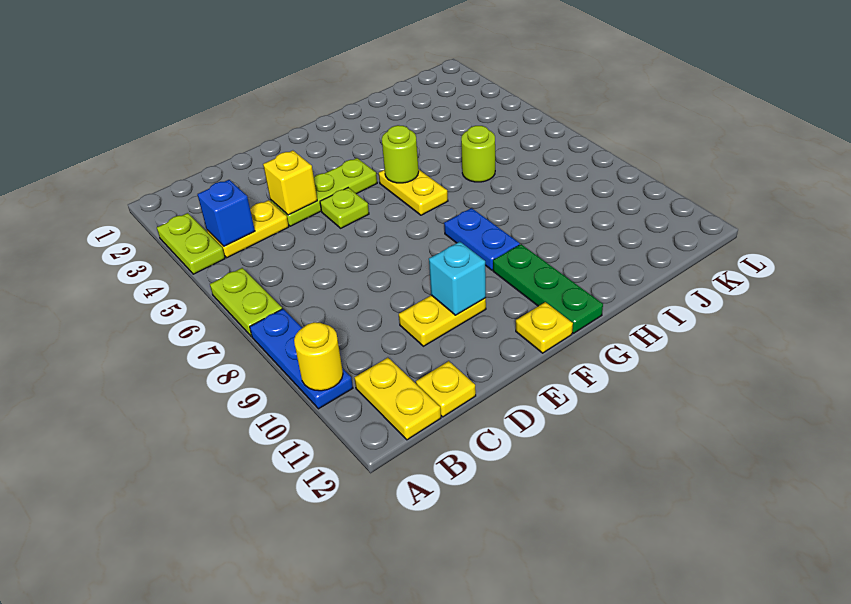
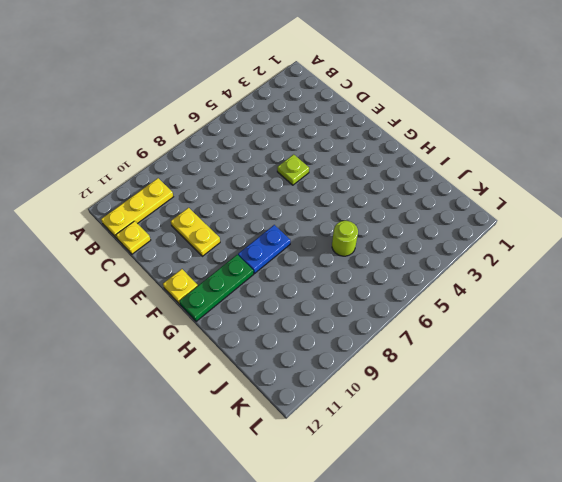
yellow 1x3 plate [101,178,173,238] -> yellow 1x2 plate [354,358,441,440]
none -> lime 1x2 plate [157,213,225,274]
none -> lime 1x2 plate [210,268,282,337]
none -> blue 1x3 plate [250,309,353,409]

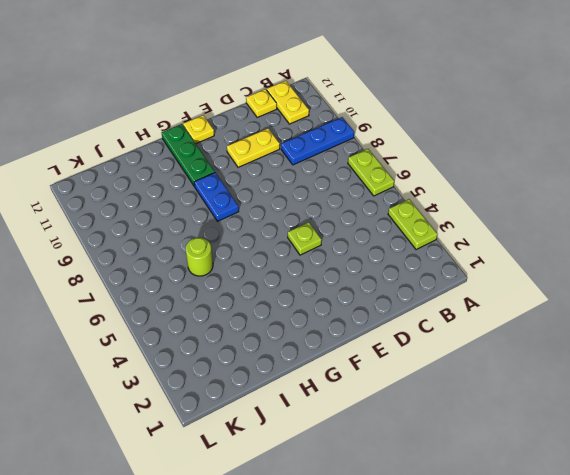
blue 1x3 plate [281,117,354,165] -> blue 1x3 plate turned to [250,309,353,409]
none -> yellow 1x2 plate [207,200,289,258]
none -> lime 1x3 plate [270,158,377,226]
none -> yellow 1x2 plate [379,169,448,215]

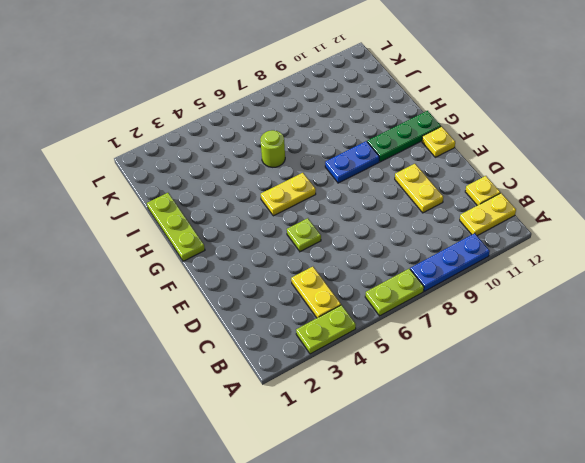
lime 1x3 plate [147,193,205,261] -> lime 1x3 plate moved to [270,158,377,226]
none -> yellow 1x1 round brick [294,322,343,391]
none -> blue 1x1 brick [198,180,255,246]
none -> yellow 1x1 brick [263,150,317,215]

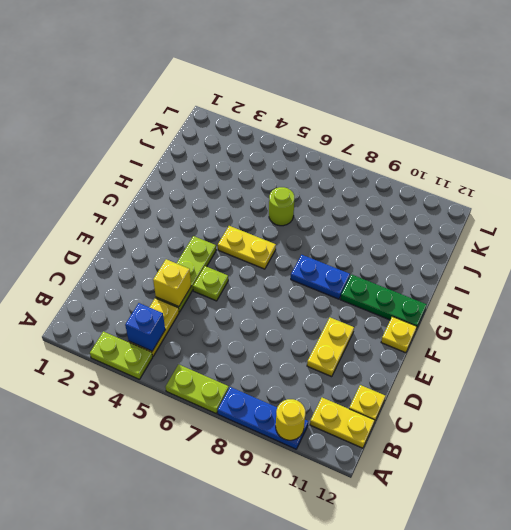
none -> cyan 1x1 brick [429,242,486,315]
none -> lime 1x1 round brick [382,125,419,183]

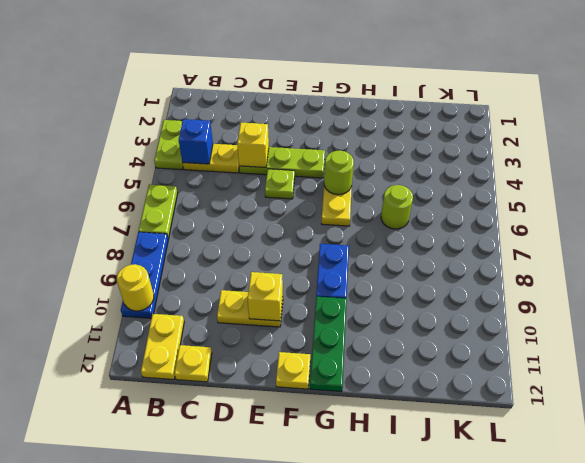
yellow 1x1 brick [248,272,283,321] -> cyan 1x1 brick [429,242,486,315]

